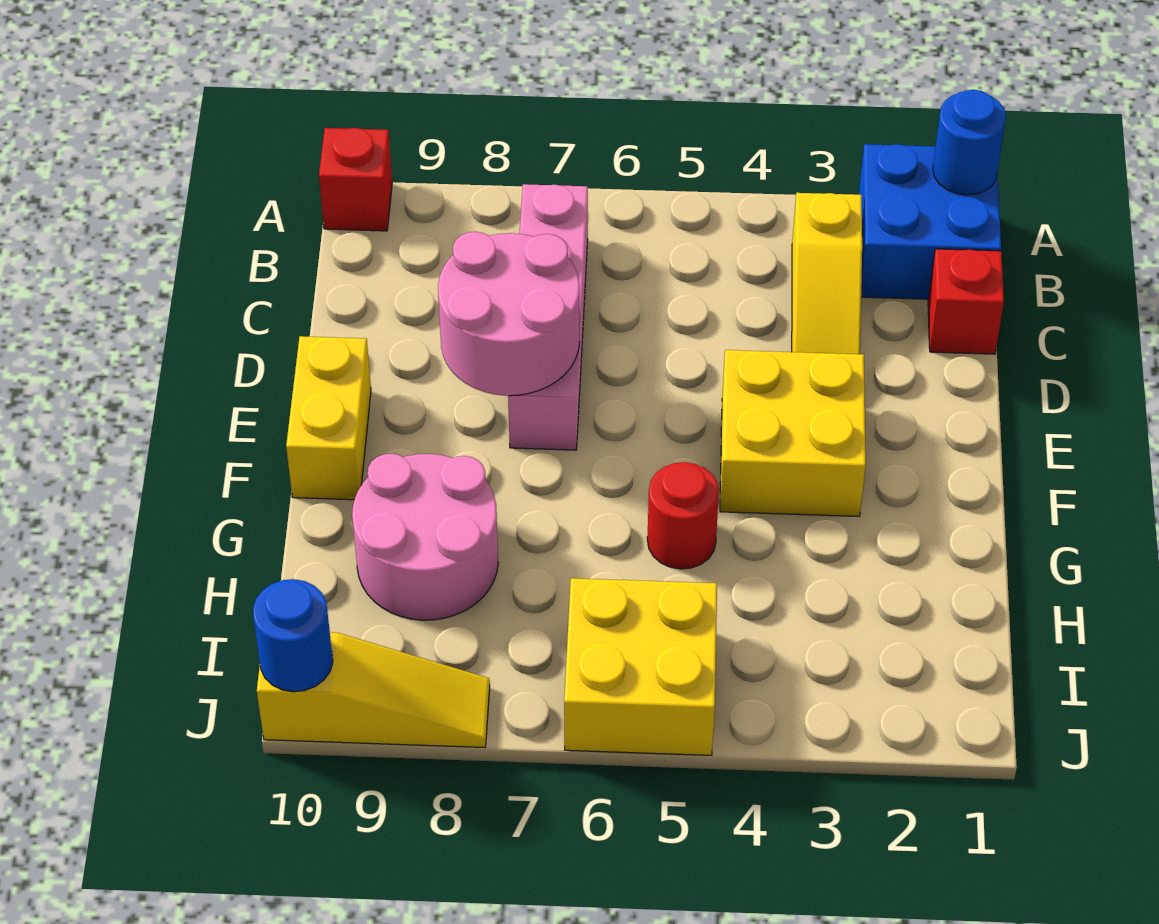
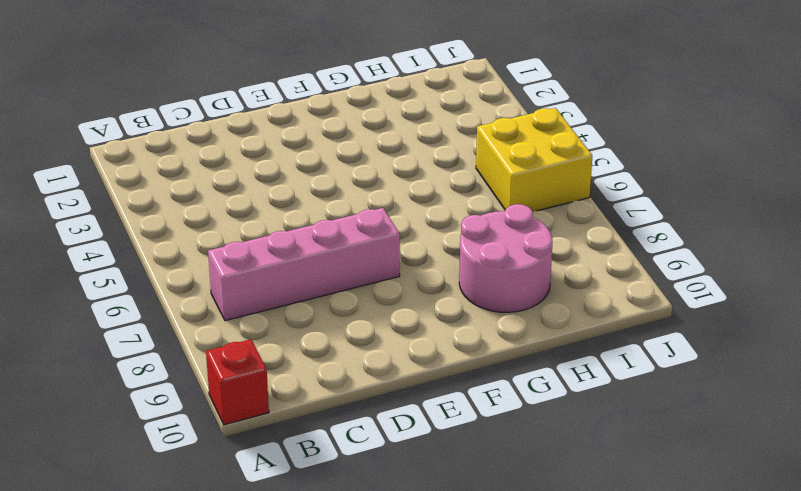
none -> blue 2x2 brick [859,144,1001,299]
none -> yellow 1x3 slope [792,193,862,354]
none -> red 1x1 brick [928,249,1004,354]

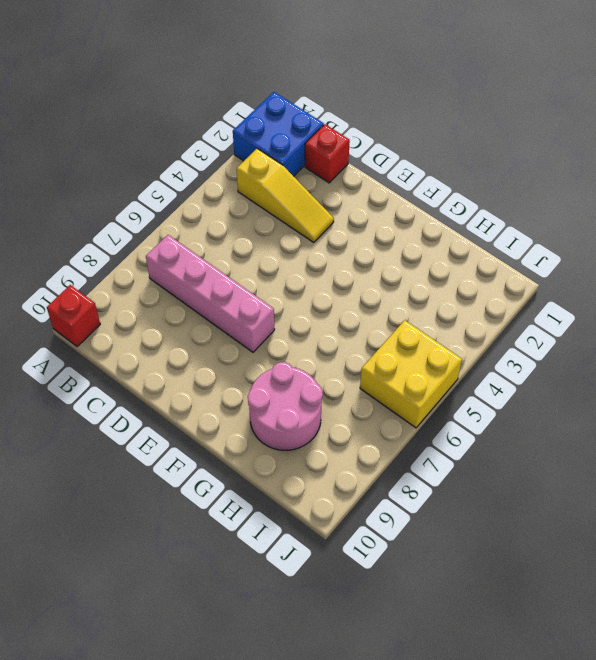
none -> yellow 2x2 brick [720,350,866,516]
none -> yellow 1x2 brick [286,336,371,500]
none -> red 1x1 round brick [647,462,719,569]

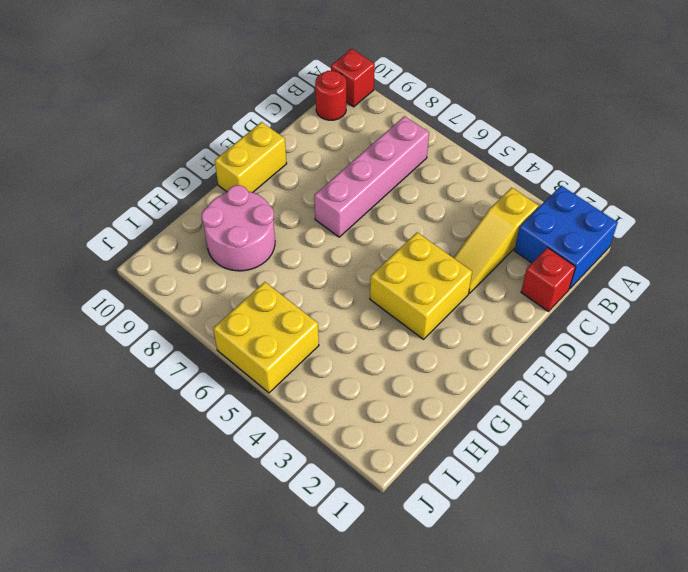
red 1x1 round brick [315,71,346,120] -> red 1x1 round brick moved to [647,462,719,569]
none -> yellow 1x3 slope [257,632,490,748]
none -> blue 1x1 round brick [933,90,1006,195]
none -> pink 2x2 round brick [438,232,579,396]

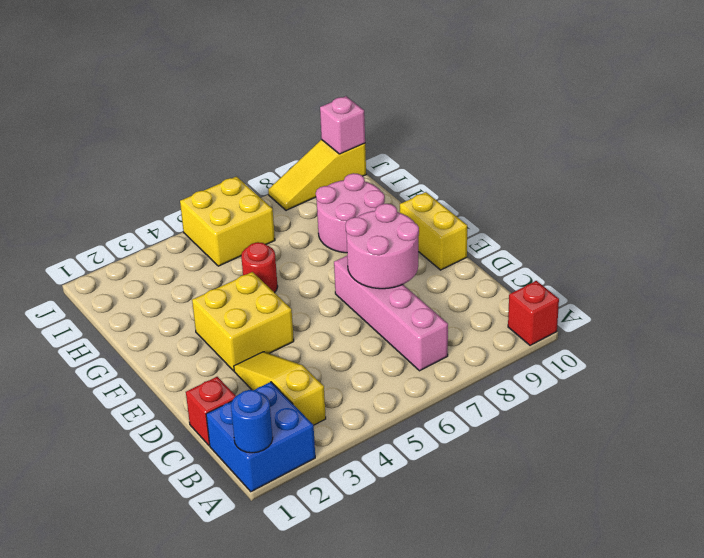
pink 1x1 brick [320,96,365,154] -> blue 1x1 round brick [253,579,333,692]

